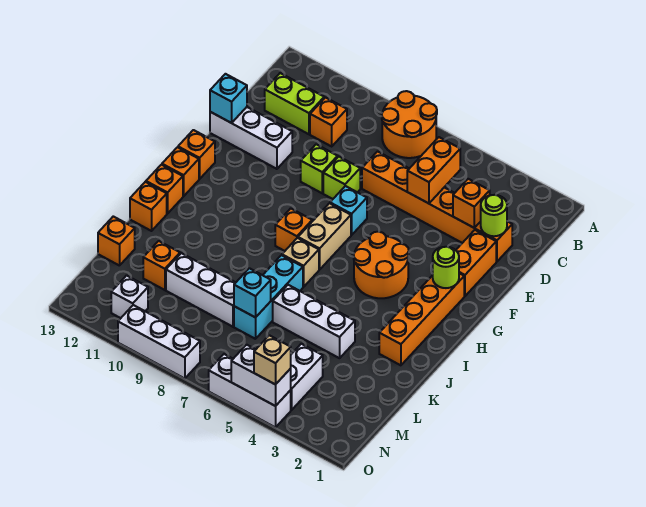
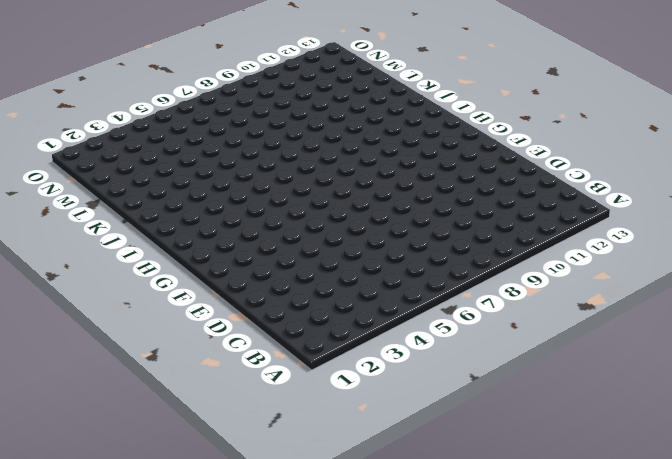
none -> orange 2x2 round brick [382,91,437,158]
none -> orange 1x1 brick [310,98,347,146]
none -> lime 1x2 brick [265,73,324,134]
none -> orange 1x6 brick [362,152,512,262]

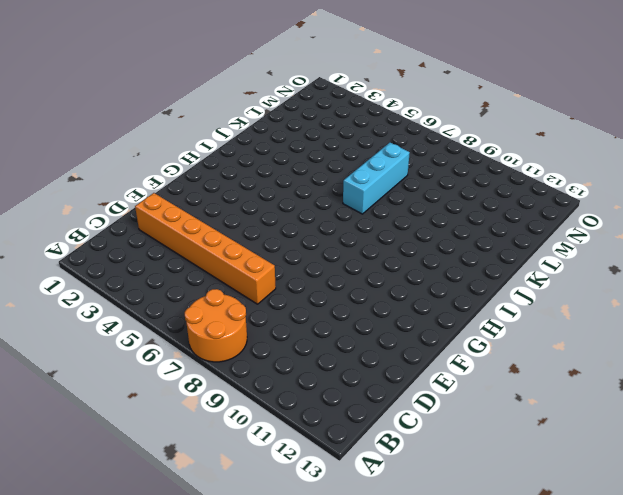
none -> orange 1x1 brick [310,98,347,146]
none -> lime 1x2 brick [265,73,324,134]
none -> orange 1x2 brick [456,230,496,296]
none -> lime 1x1 brick [323,157,360,199]

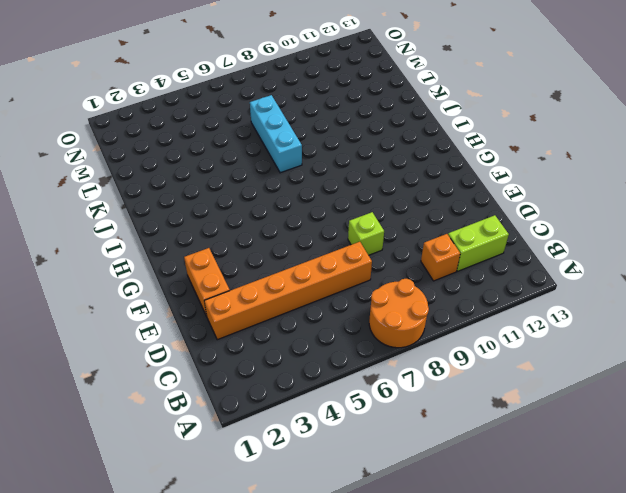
none -> lime 1x1 brick [301,144,338,193]
none -> white 1x3 brick [210,107,292,169]
none -> cyan 1x1 brick [330,186,367,235]
none -> orange 1x4 brick [379,273,464,365]

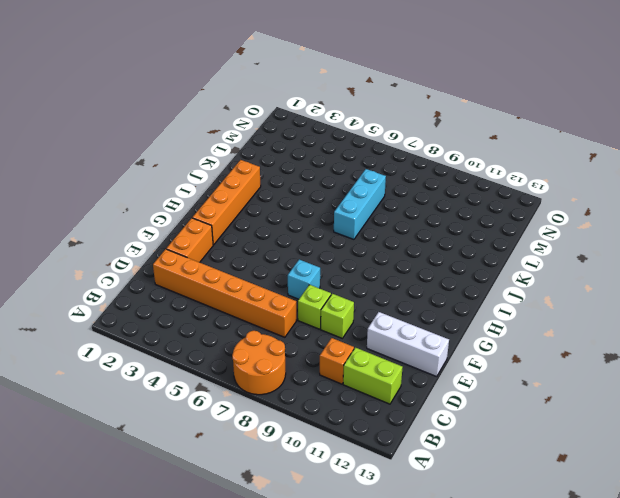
none -> orange 2x2 round brick [354,232,409,298]
none -> tan 1x2 brick [298,203,351,270]
none -> orange 1x1 brick [178,130,215,179]
none -> orange 1x1 brick [275,208,312,251]

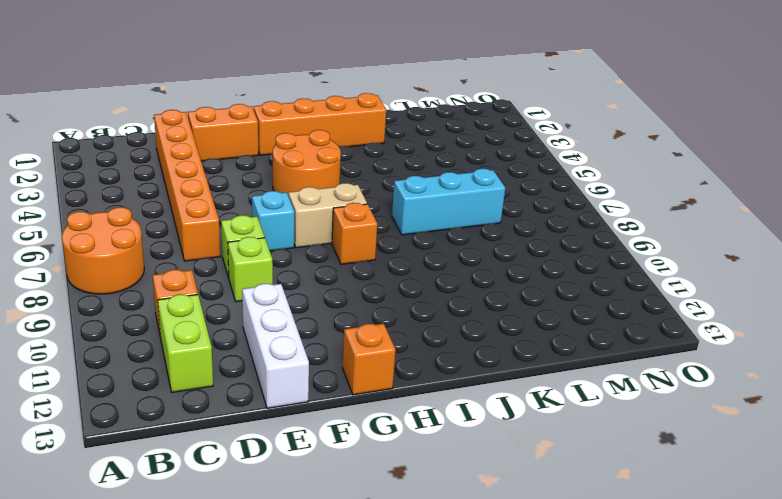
none -> orange 1x1 brick [162,147,199,196]
none -> tan 1x1 brick [282,238,319,287]
none -> orange 1x1 brick [146,165,183,214]
none -> orange 1x1 brick [130,182,167,231]

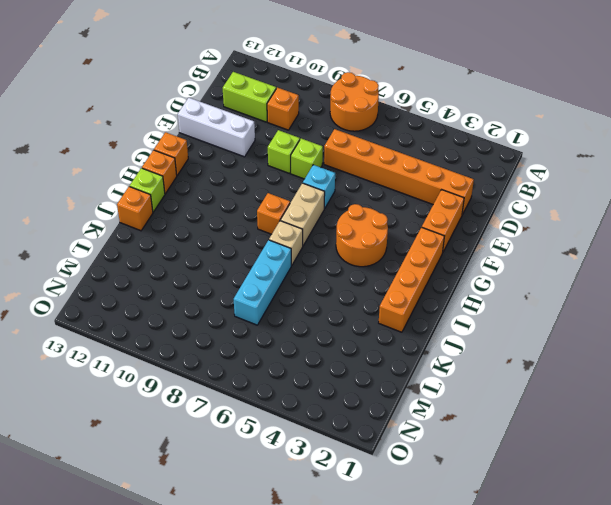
lime 1x1 brick [130,168,165,212] -> orange 1x1 brick [146,165,183,214]
none -> white 1x3 brick [273,285,355,358]
none -> white 1x3 brick [166,253,236,327]
none -> orange 1x1 brick [143,241,180,290]
none -> orange 1x1 brick [98,216,135,266]

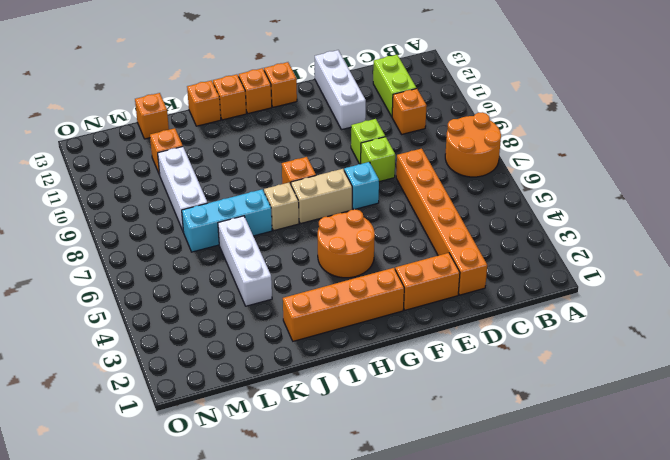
none -> white 1x2 brick [290,344,323,410]
none -> white 1x1 brick [111,276,148,318]
none -> white 1x3 brick [209,354,291,427]
none -> white 1x3 brick [118,305,200,379]

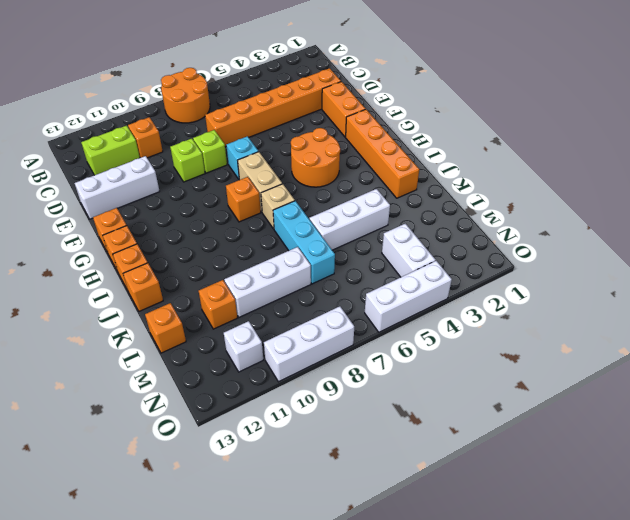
none -> orange 1x2 brick [407,137,460,203]
none -> lime 1x1 round brick [481,195,507,236]
none -> orange 1x1 brick [453,179,490,228]
none -> cyan 1x1 brick [210,74,247,123]

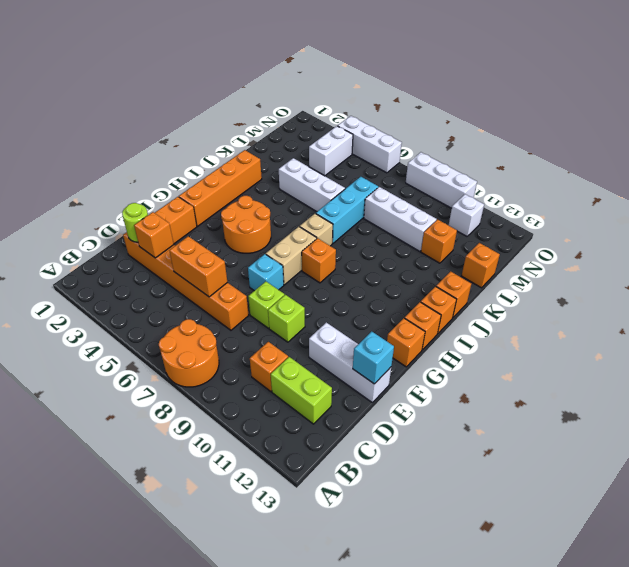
orange 1x2 brick [169,236,227,297] -> orange 1x2 brick turned to [407,137,460,203]
none -> lime 1x1 round brick [433,247,459,288]
none -> cyan 1x1 brick [234,268,271,318]
none -> white 1x2 brick [231,345,291,406]
none -> tan 1x1 brick [254,335,291,385]

